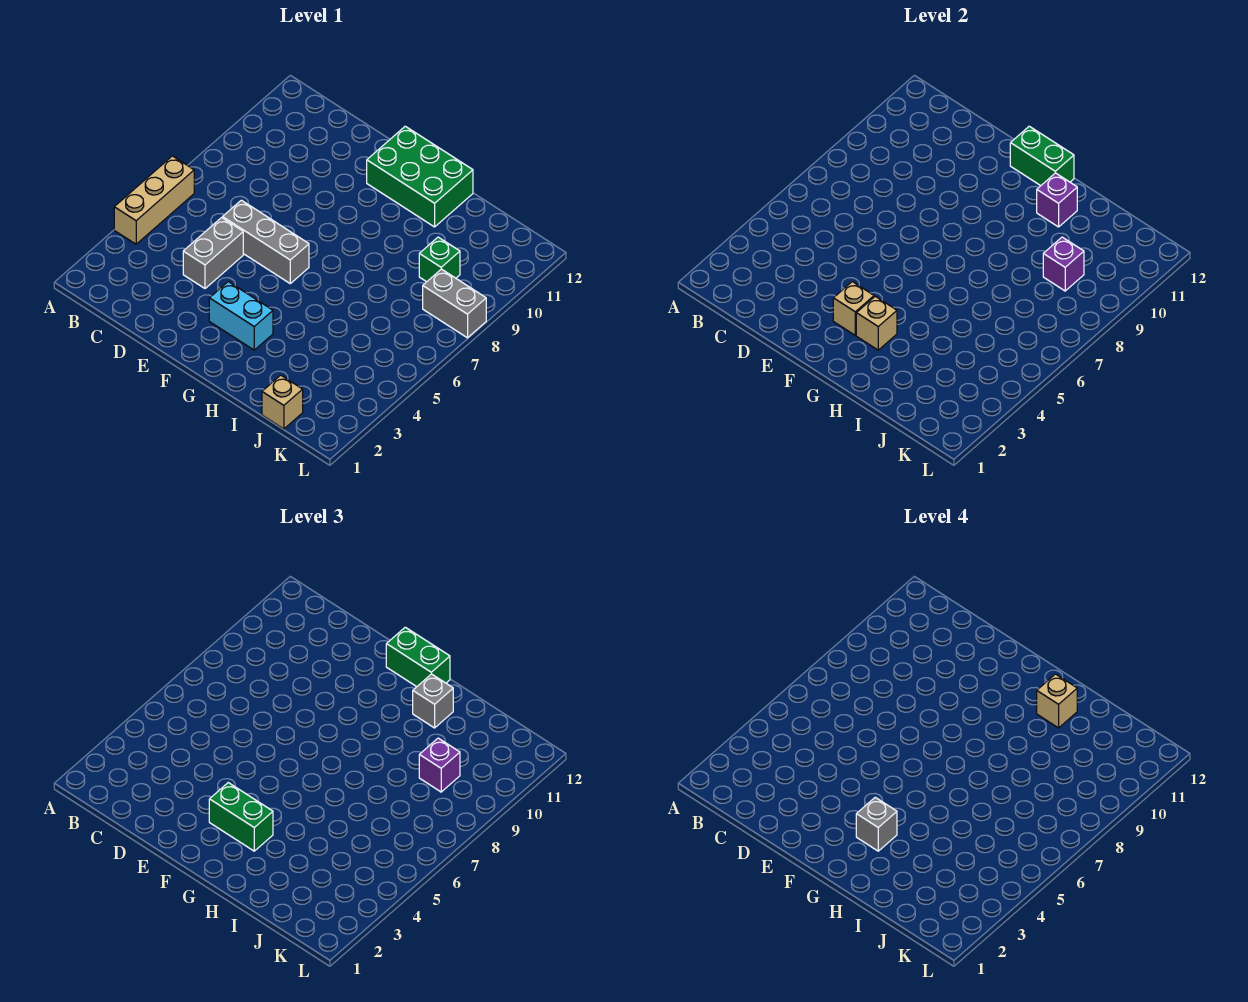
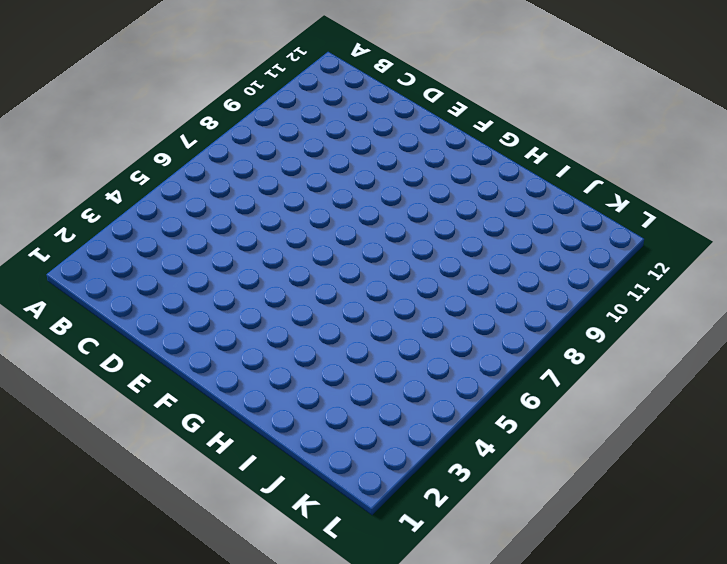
none -> tan 1x3 brick [114,156,194,244]
none -> grey 1x2 brick [183,218,243,288]
none -> grey 1x3 brick [223,200,309,283]

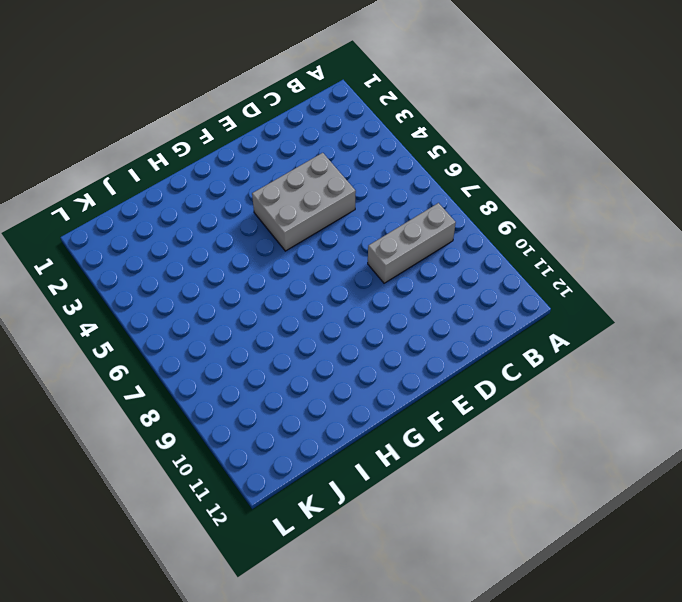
grey 1x3 brick [368,203,456,283] -> grey 1x3 brick moved to [223,200,309,283]
grey 2x3 brick [252,153,356,251] -> grey 1x2 brick [183,218,243,288]
none -> tan 1x3 brick [114,156,194,244]
none -> cyan 1x2 brick [209,282,273,350]
none -> green 2x3 brick [367,126,473,227]

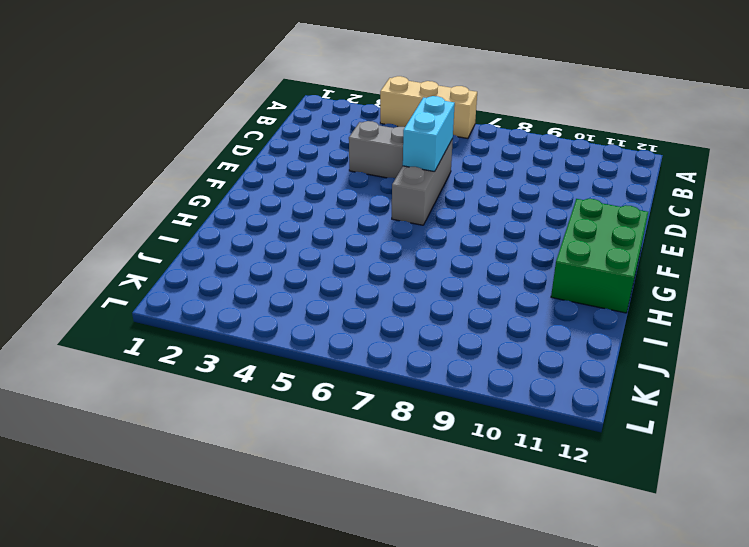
cyan 1x2 brick [403,96,455,172] -> cyan 1x2 brick moved to [209,282,273,350]
none -> tan 1x1 brick [262,375,303,429]
none -> green 1x1 brick [419,237,460,282]
none -> grey 1x2 brick [423,269,486,338]

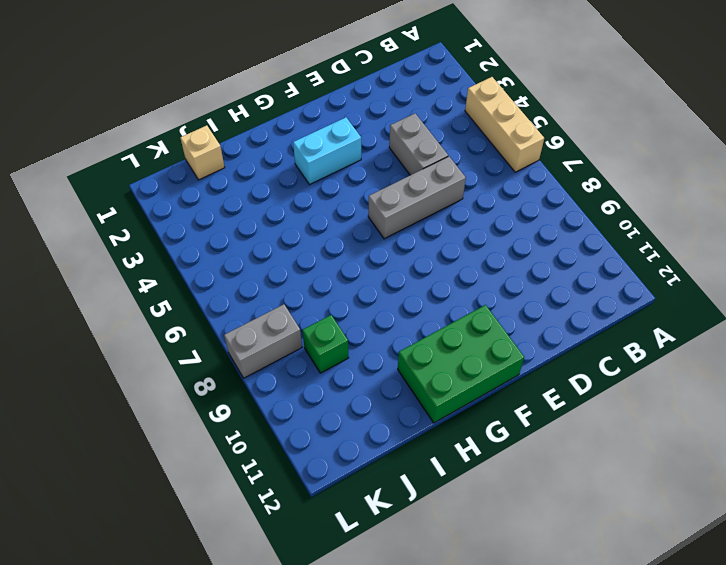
none -> tan 1x1 brick [833,282,874,335]
none -> green 1x2 brick [1010,126,1074,186]
none -> tan 1x1 brick [856,296,897,350]

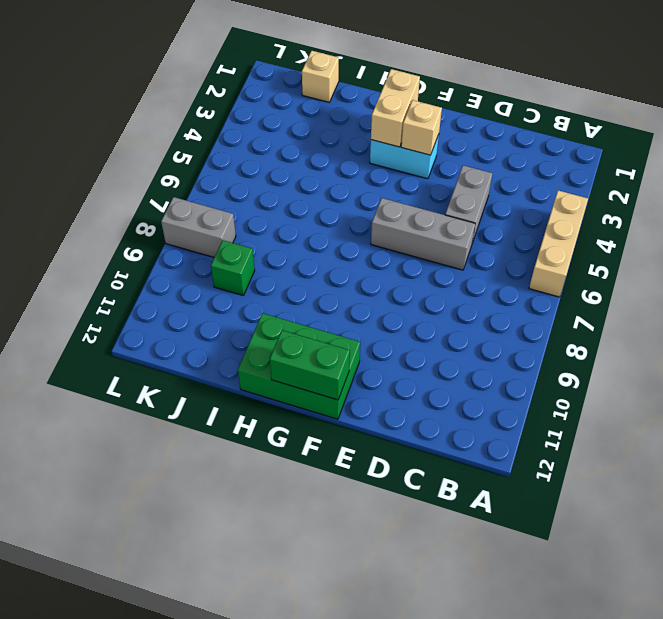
tan 1x2 brick [371,69,420,147] -> tan 1x1 brick [856,296,897,350]
none -> purple 1x1 brick [1037,173,1077,227]
none -> purple 1x1 brick [1043,237,1084,291]
none -> green 1x2 brick [209,783,273,851]

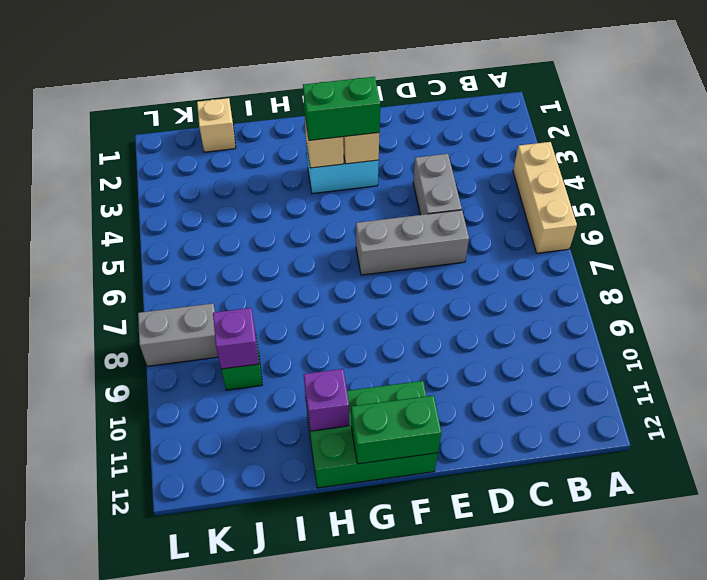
none -> green 1x2 brick [386,627,450,687]
none -> grey 1x1 brick [413,674,453,728]
none -> purple 1x1 brick [419,738,460,792]

